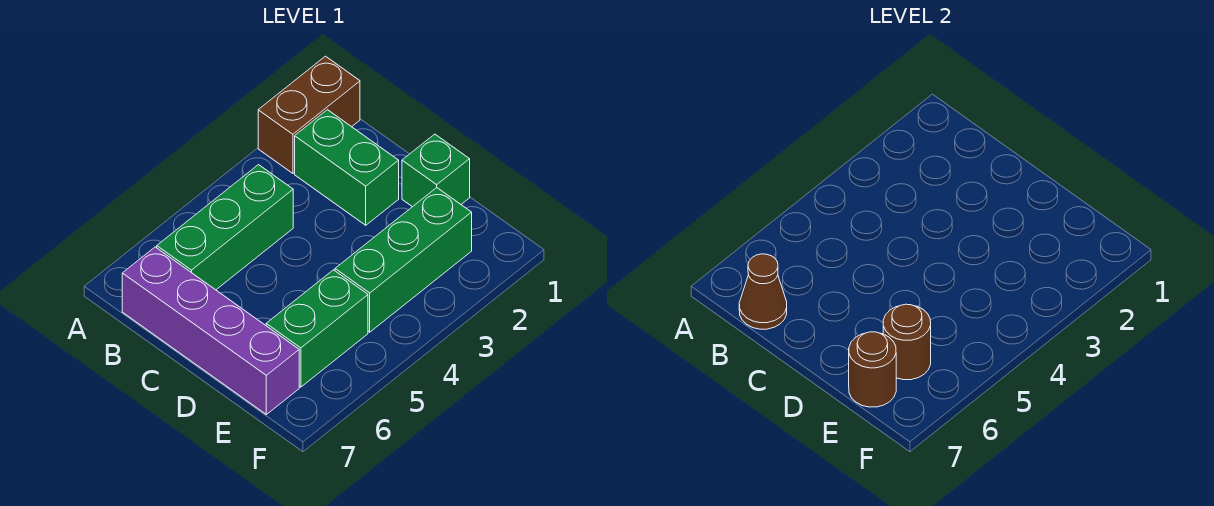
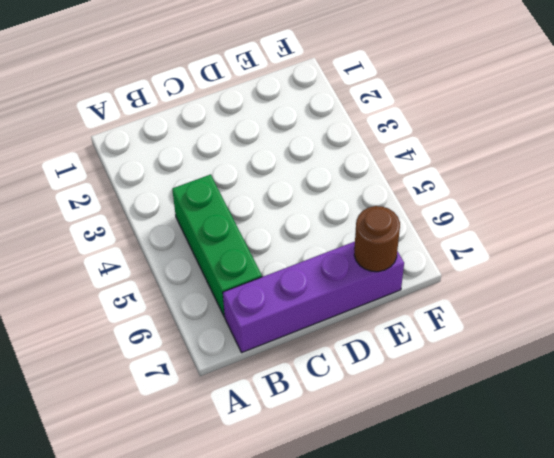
none -> brown 1x2 brick [258,56,360,173]
none -> green 1x2 brick [295,110,399,225]

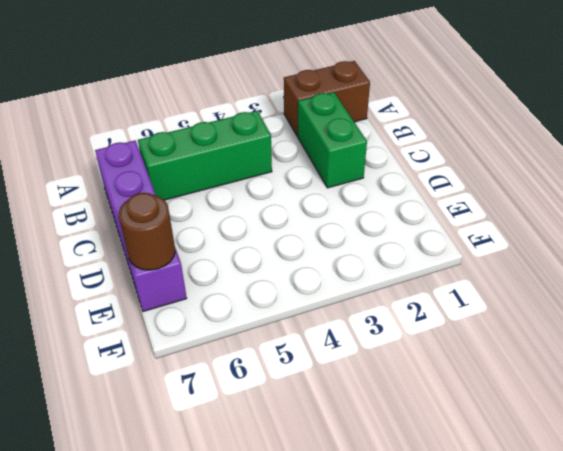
none -> green 1x1 brick [402,134,470,207]
none -> green 1x3 brick [335,188,472,332]

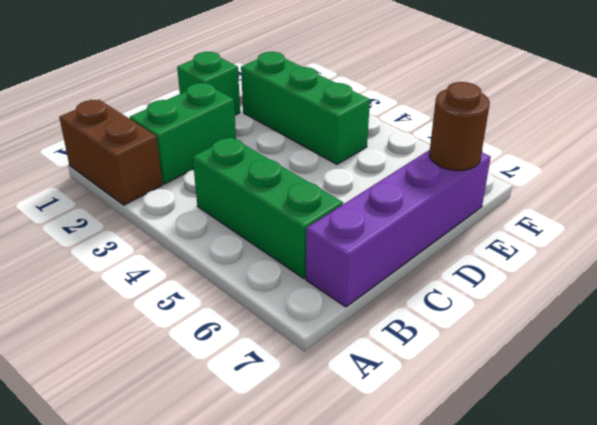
none -> green 1x2 brick [266,270,368,387]
none -> brown 1x1 cone [739,254,787,329]

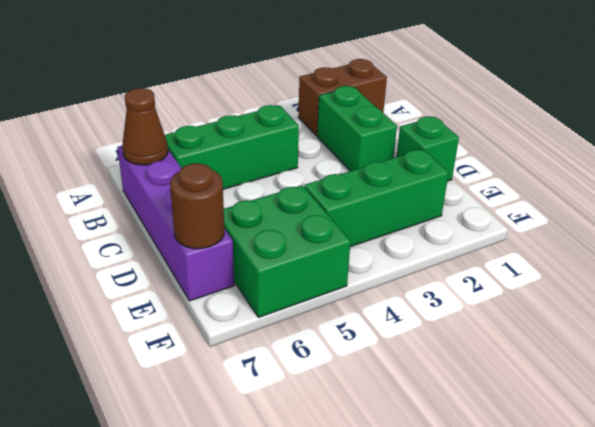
green 2x2 brick [224,186,351,317] -> green 1x2 brick [266,270,368,387]
none -> brown 1x1 round brick [883,304,931,380]

